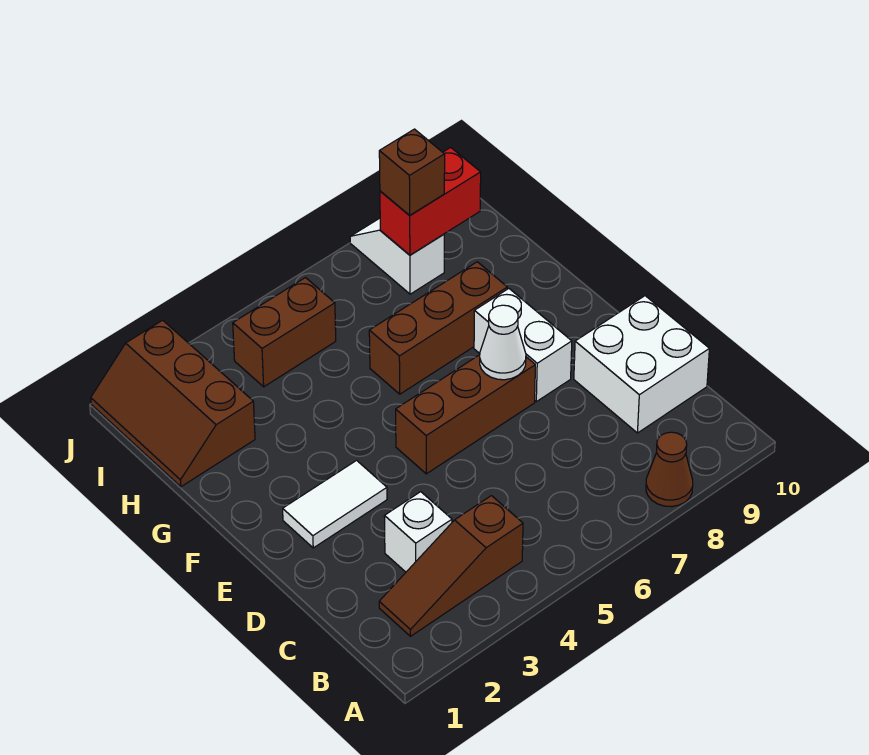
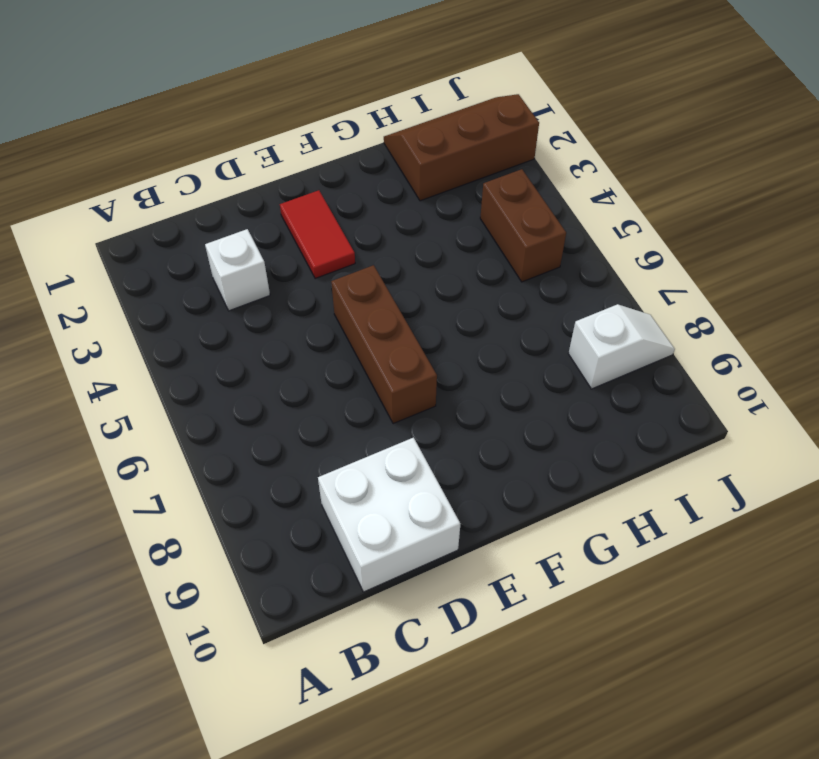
red 1x2 tile [280,190,355,279] -> white 1x2 tile [283,460,387,548]
none -> brown 1x1 cone [646,432,693,507]
none -> brown 1x3 slope [379,496,523,636]
none -> white 1x2 brick [474,289,572,402]

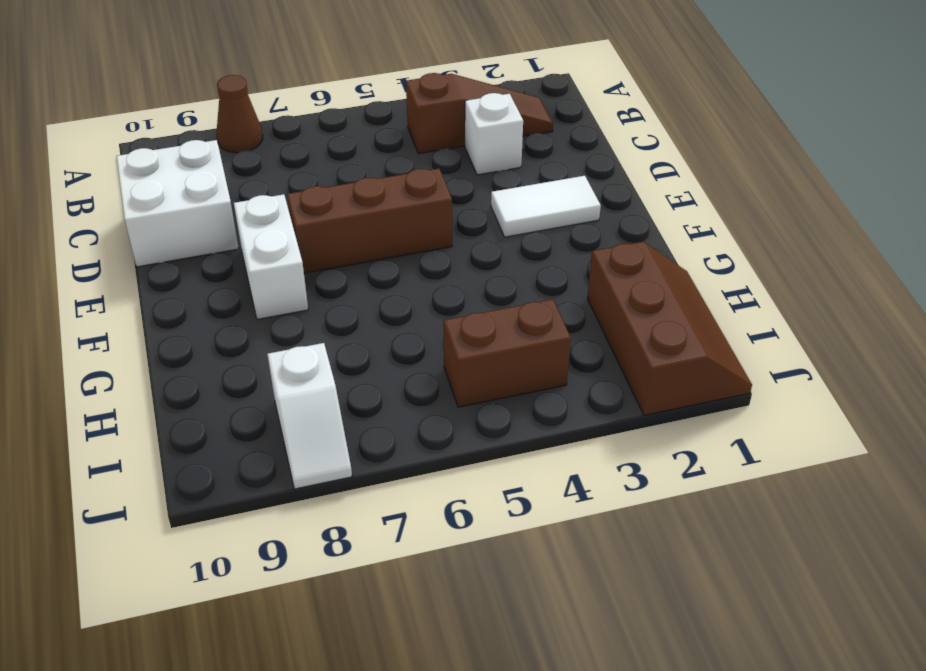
none -> brown 1x3 brick [369,262,507,394]
none -> white 1x1 cone [480,305,526,380]
none -> red 1x2 brick [380,147,481,255]

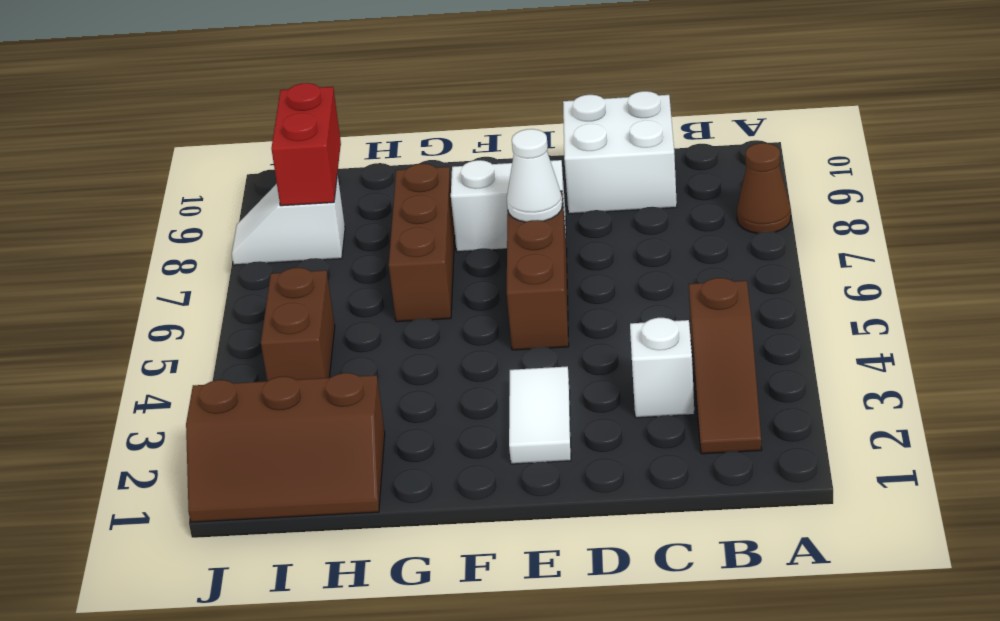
none -> brown 1x1 brick [379,129,445,215]

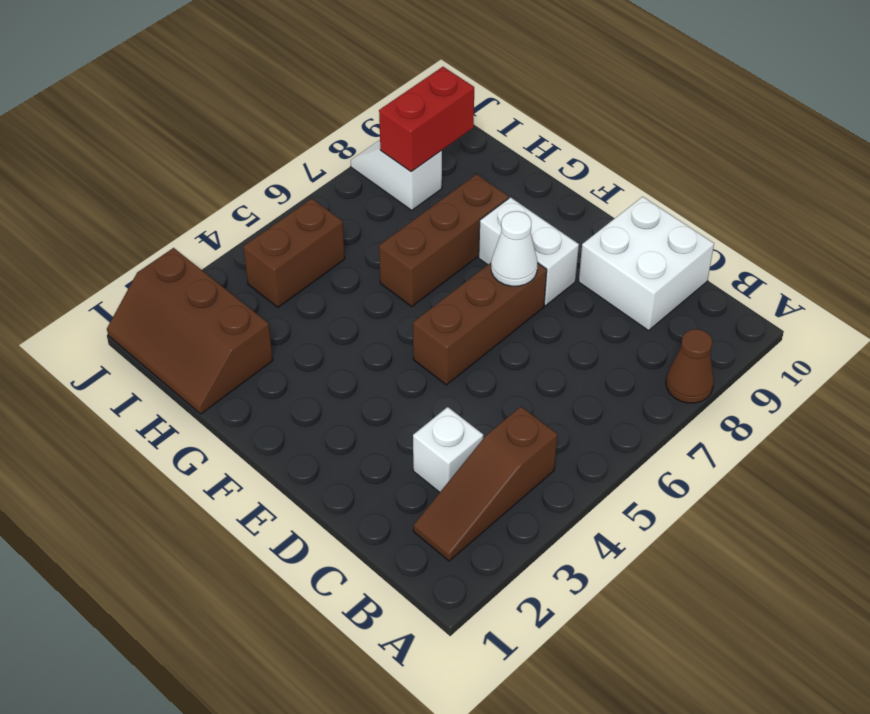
none -> white 1x2 tile [283,460,387,548]
none -> brown 1x1 brick [379,129,445,215]

